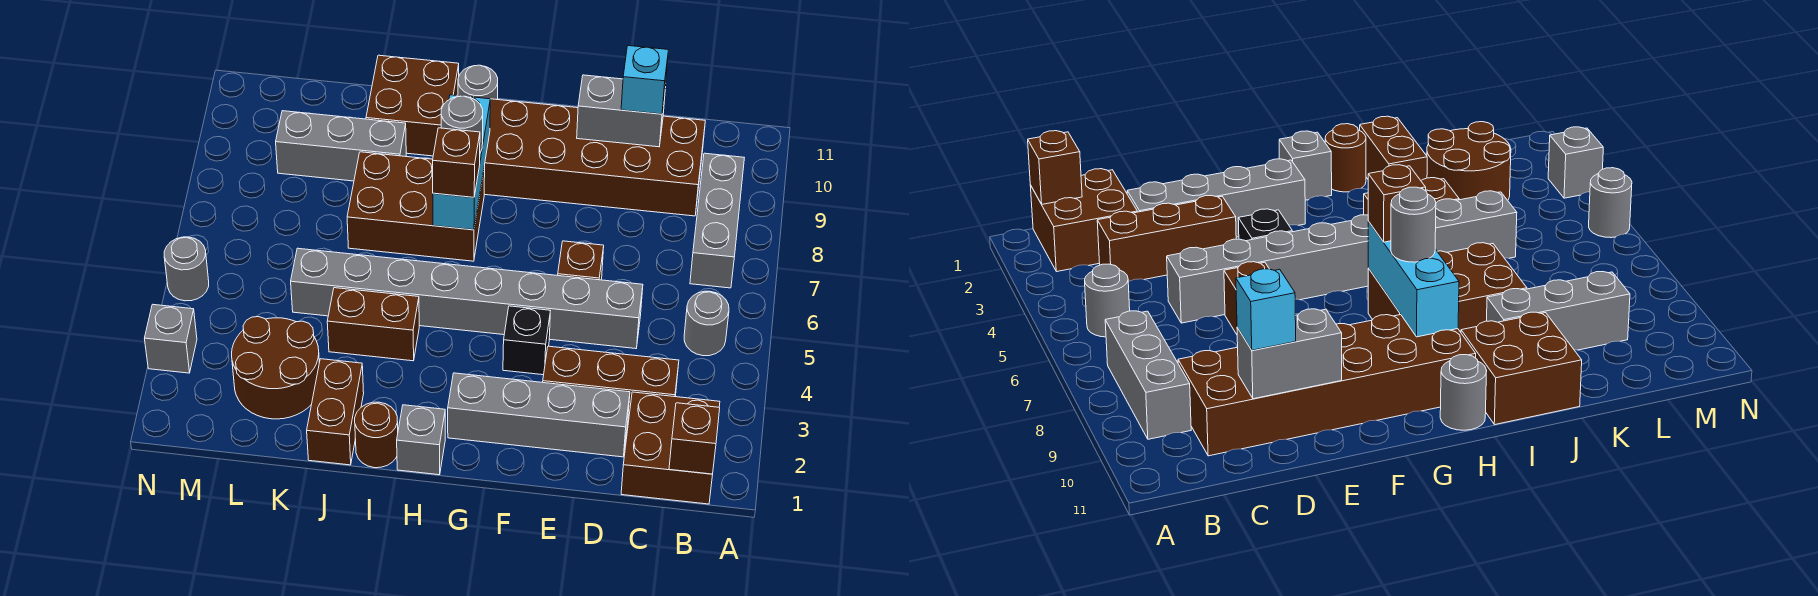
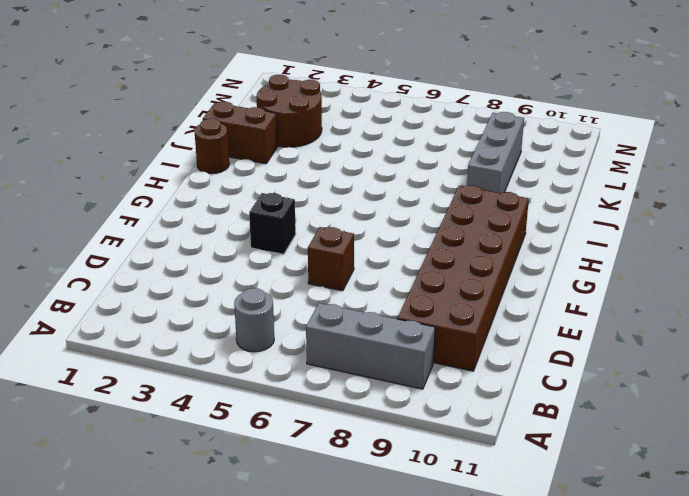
none -> brown 2x2 brick [621,392,720,504]
none -> brown 1x3 brick [543,346,679,420]
none -> grey 1x4 brick [448,373,630,457]

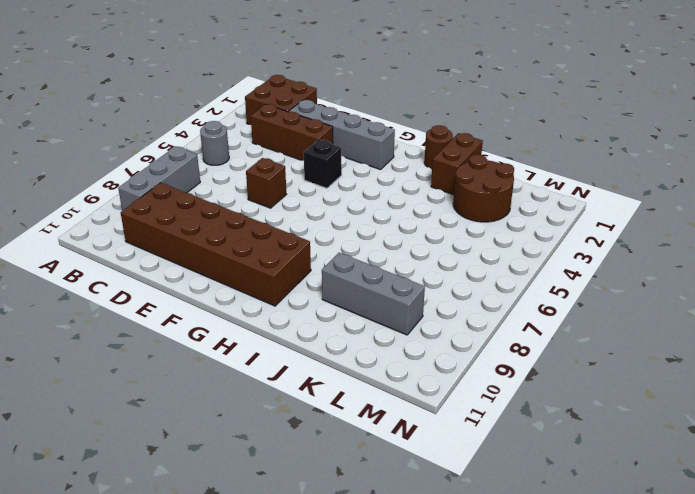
none -> grey 1x8 brick [291,248,643,349]
none -> grey 1x1 brick [397,405,445,475]
none -> brown 2x3 brick [347,152,485,261]

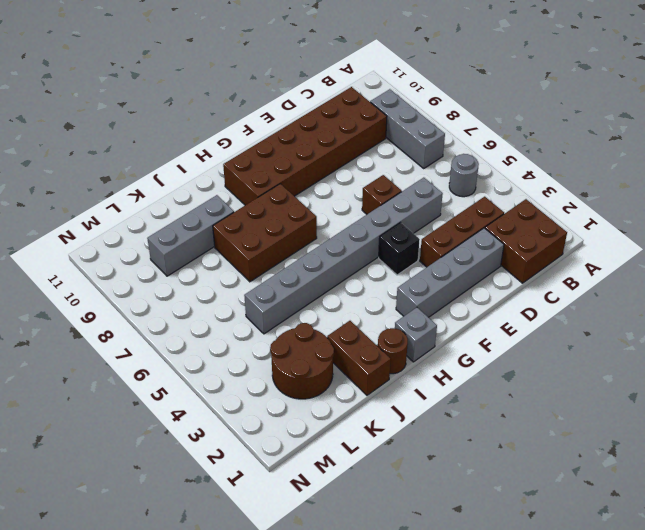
none -> grey 1x1 round brick [458,65,498,100]
none -> brown 1x2 brick [327,288,419,361]
none -> brown 2x2 brick [366,55,459,156]

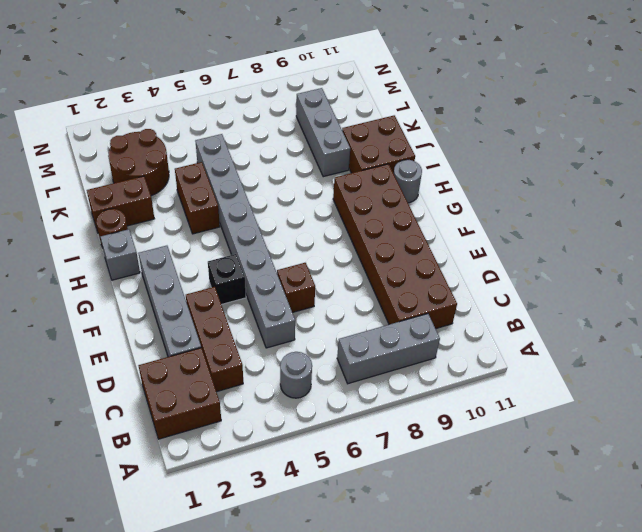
none -> brown 2x3 brick [347,152,485,261]
none -> grey 1x1 brick [145,304,197,373]
none -> grey 1x1 round brick [164,237,209,301]

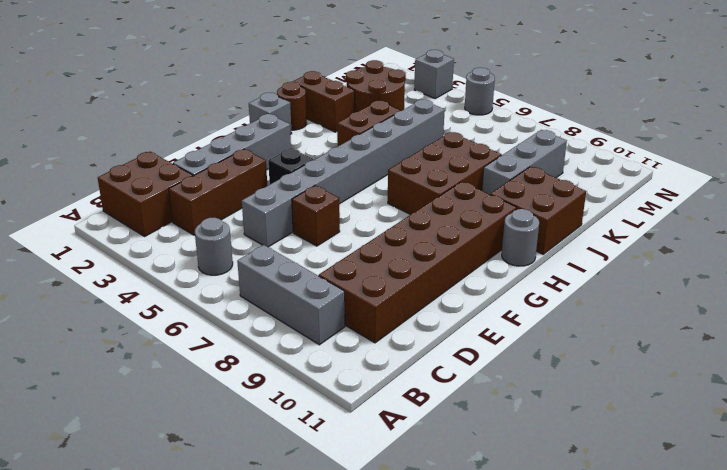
none -> brown 1x1 brick [669,403,720,474]
none -> grey 1x2 brick [577,75,666,147]
none -> cyan 1x3 brick [433,95,490,230]

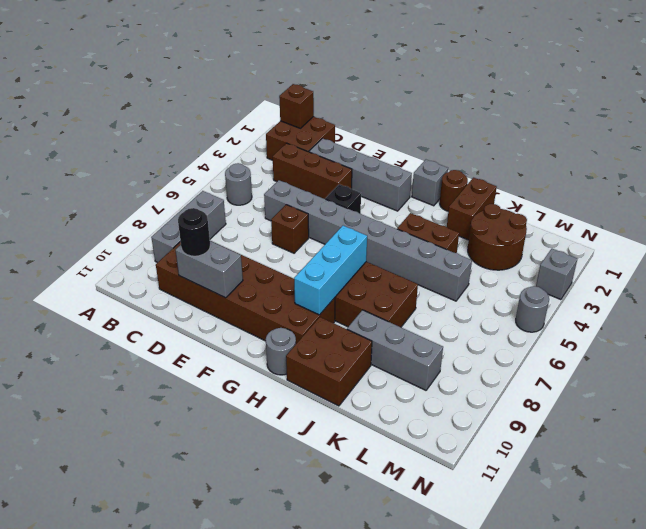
black 1x1 round brick [178,208,210,256] -> cyan 1x1 brick [621,46,668,114]
none -> brown 1x1 brick [433,128,480,197]
none -> grey 1x1 round brick [441,96,483,152]

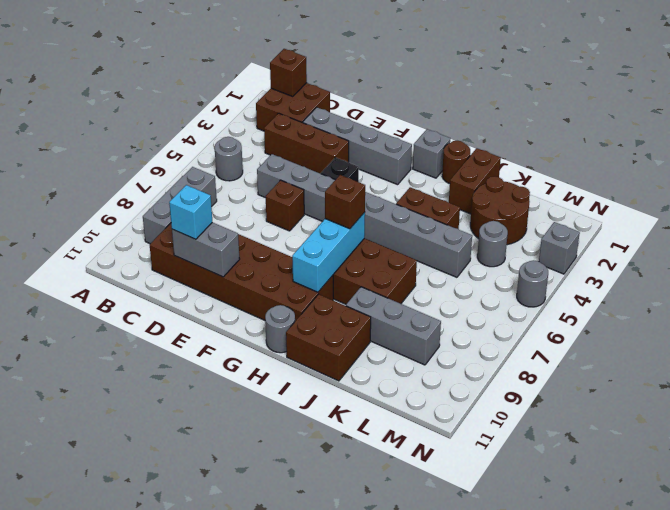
grey 1x1 round brick [477,221,508,267] -> grey 1x1 round brick moved to [441,96,483,152]

